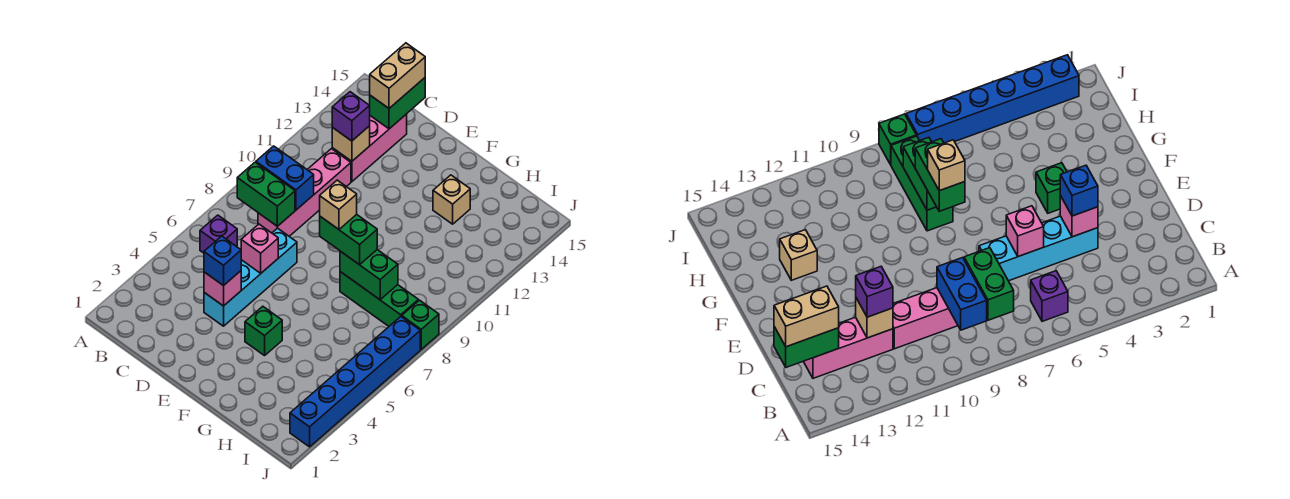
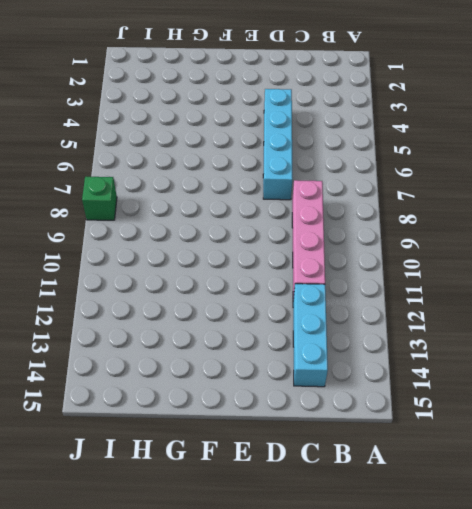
cyan 1x3 brick [293,284,328,387] -> pink 1x3 brick [332,114,407,182]
none -> purple 1x1 brick [200,215,237,253]
none -> green 1x1 brick [245,306,282,356]
none -> green 1x3 brick [340,272,418,326]

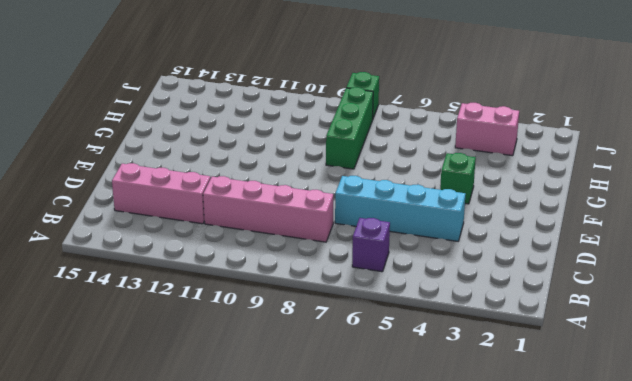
pink 1x2 brick [455,103,519,156] -> none
none -> tan 1x1 brick [433,175,470,224]
none -> blue 1x6 brick [290,317,420,447]
none -> green 1x2 brick [237,162,295,226]

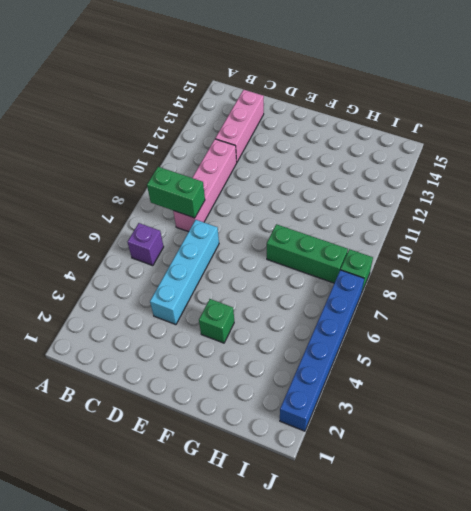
none -> tan 1x1 brick [433,175,470,224]
none -> blue 1x2 brick [256,146,314,210]
none -> tan 1x1 brick [332,126,370,161]

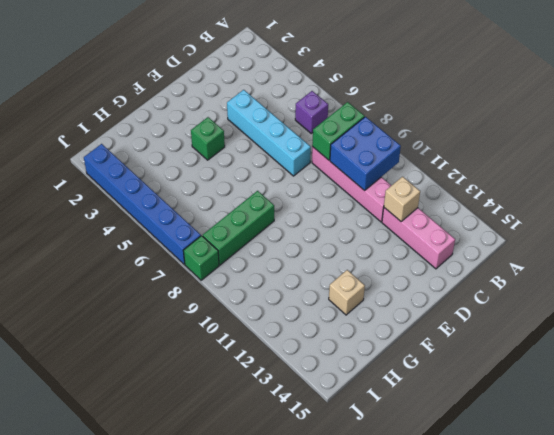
blue 2x2 brick [330,117,401,191] -> blue 1x2 brick [256,146,314,210]
none -> green 1x2 brick [370,78,425,129]
none -> pink 1x1 brick [204,271,241,306]
none -> pink 1x1 brick [241,224,278,273]

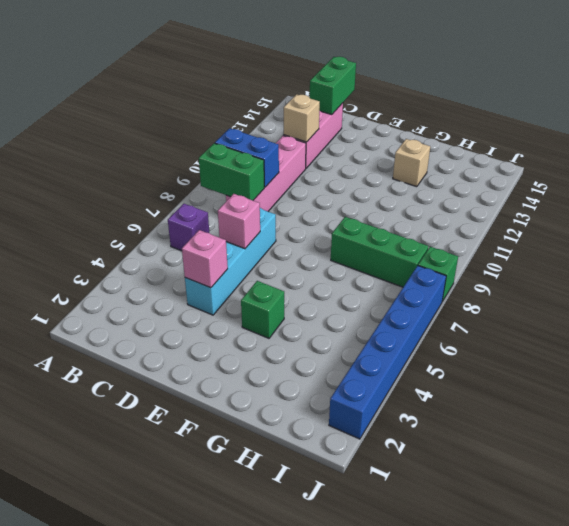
none -> green 1x2 brick [340,250,398,300]
none -> purple 1x1 brick [332,92,370,141]
none -> tan 1x2 brick [370,43,425,108]

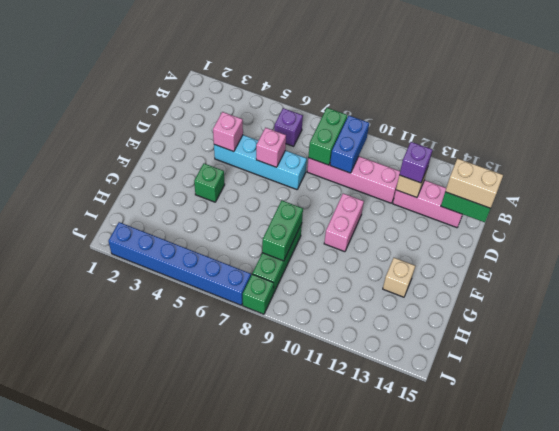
pink 1x2 brick [324,193,364,252] -> none
none -> blue 1x1 brick [204,236,241,286]
none -> green 1x2 brick [320,215,377,265]
none -> tan 1x1 brick [320,180,357,229]

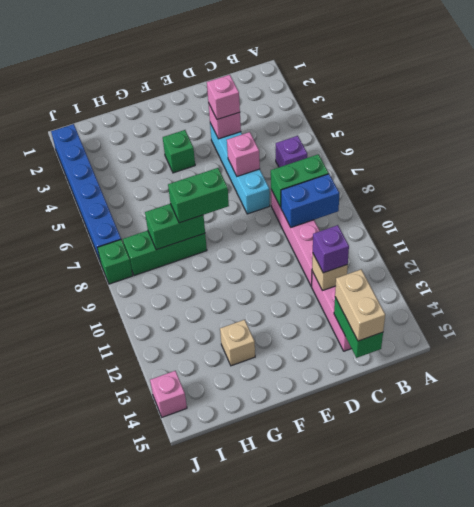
pink 1x1 brick [207,75,240,120] -> blue 1x1 brick [204,236,241,286]
pink 1x1 brick [150,371,187,417] -> none
none -> tan 1x1 brick [320,180,357,229]

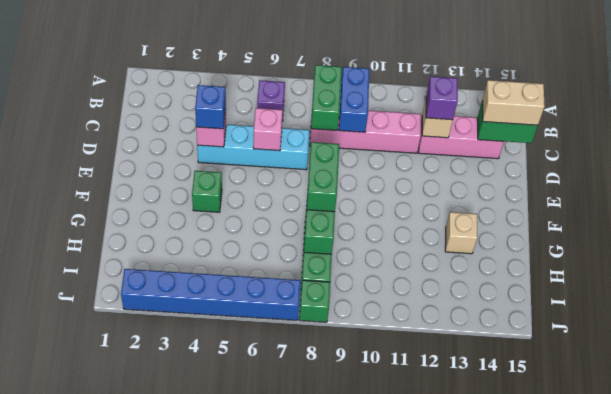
none -> tan 1x1 brick [320,180,357,229]

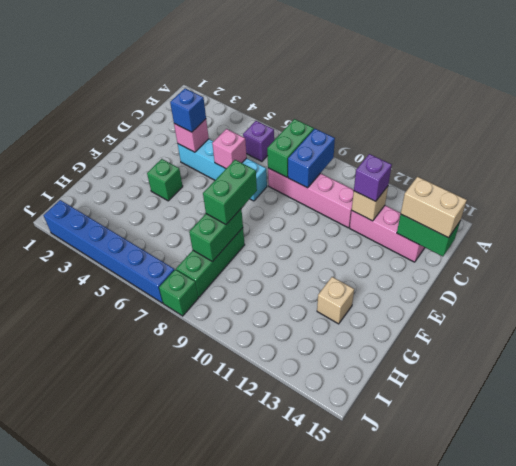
none -> tan 1x1 brick [320,180,357,229]

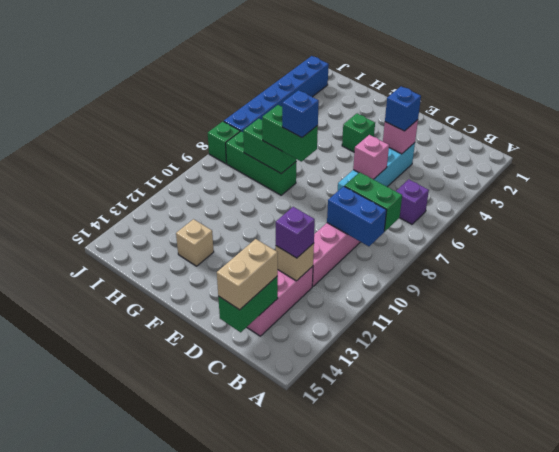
blue 1x1 brick [282,90,319,138] -> tan 1x1 brick [320,180,357,229]

